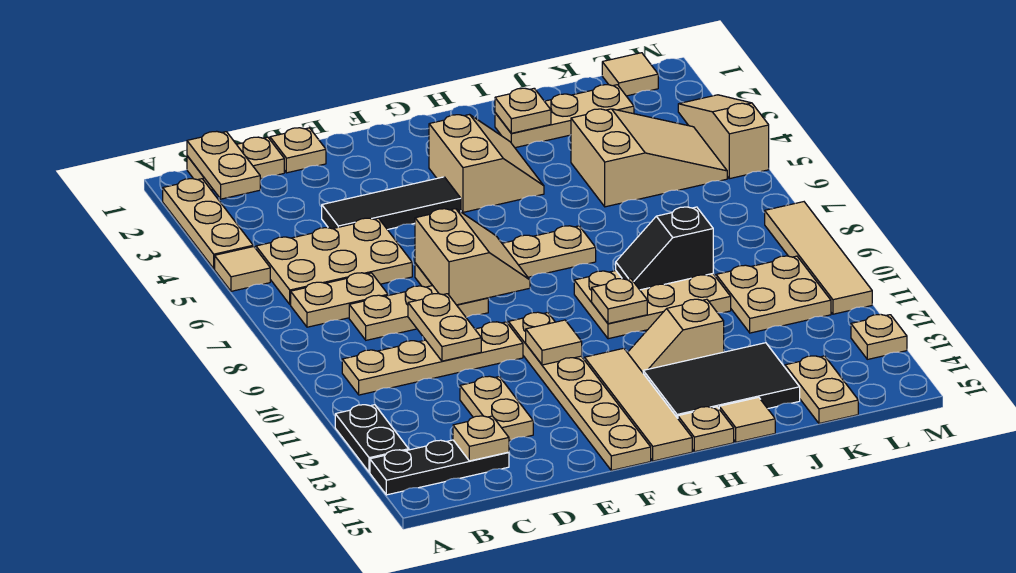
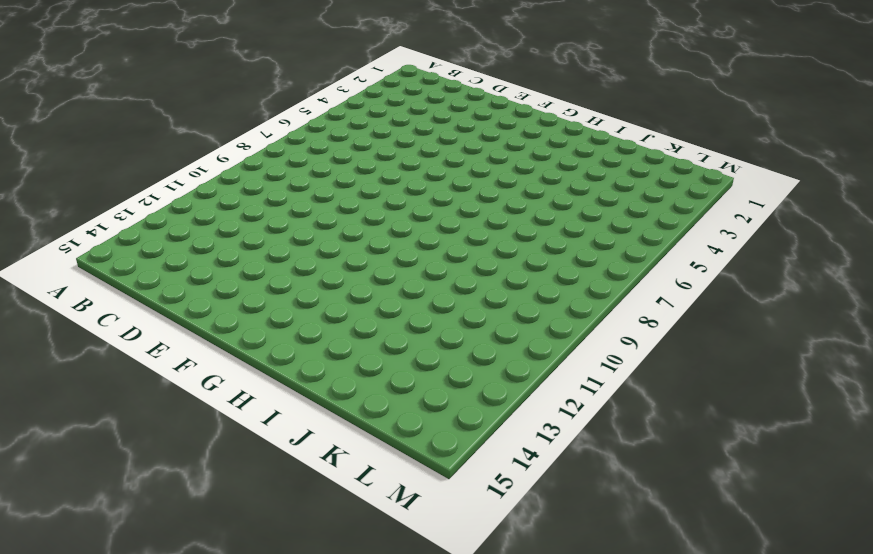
none -> tan 1x3 plate [163,179,253,269]
none -> tan 1x1 tile [215,246,270,291]
none -> black 1x2 plate [335,405,409,472]
none -> black 1x3 plate [370,440,509,495]

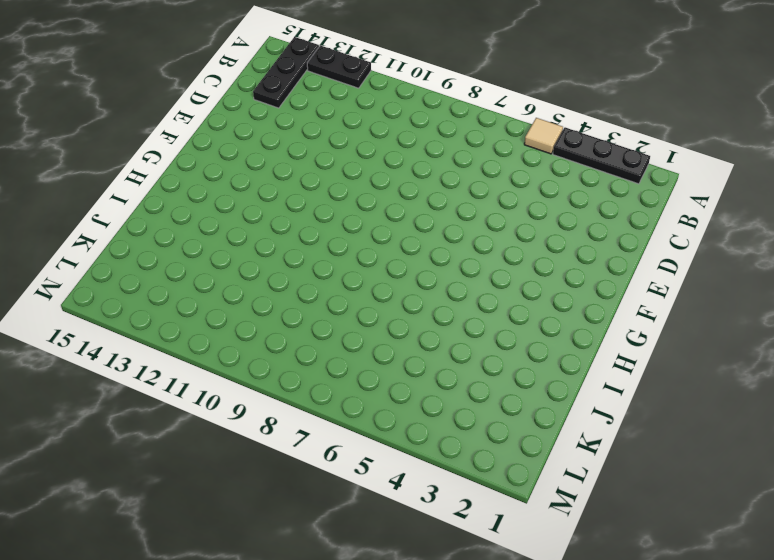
black 1x3 plate [553,127,650,184] -> tan 1x3 plate [163,179,253,269]
none -> tan 1x2 plate [187,137,284,190]
none -> tan 2x3 plate [256,218,412,305]
none -> tan 1x2 plate [291,273,388,327]
none -> tan 1x4 plate [342,322,523,395]

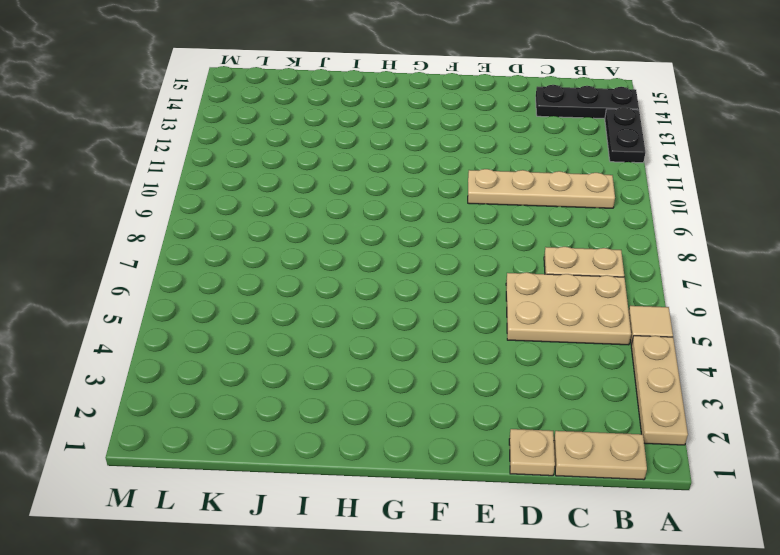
none -> tan 1x3 plate [349,286,488,340]
none -> black 1x3 tile [322,177,461,230]
none -> tan 1x2 plate [460,376,533,441]
none -> tan 1x4 plate [415,226,596,287]

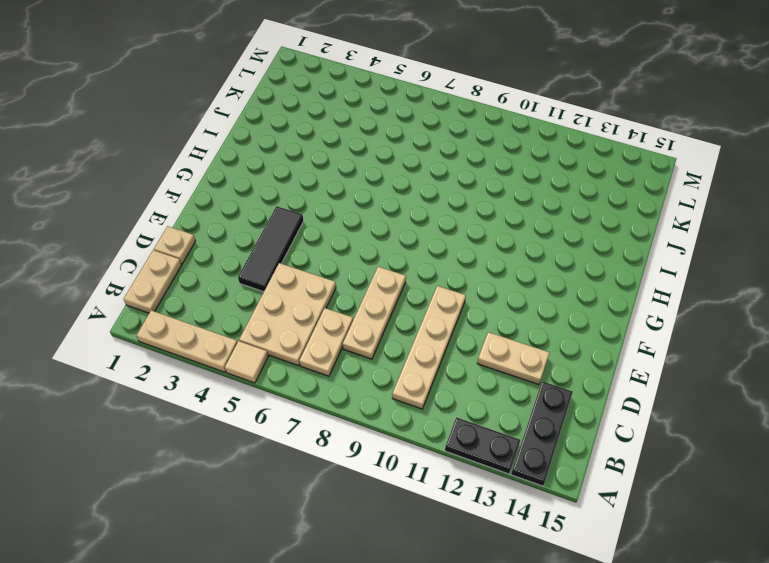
none -> tan 1x4 plate [415,226,596,287]
none -> tan 1x6 plate [508,312,651,470]
none -> tan 2x2 slope [429,115,544,212]
none -> tan 1x4 tile [585,348,692,461]

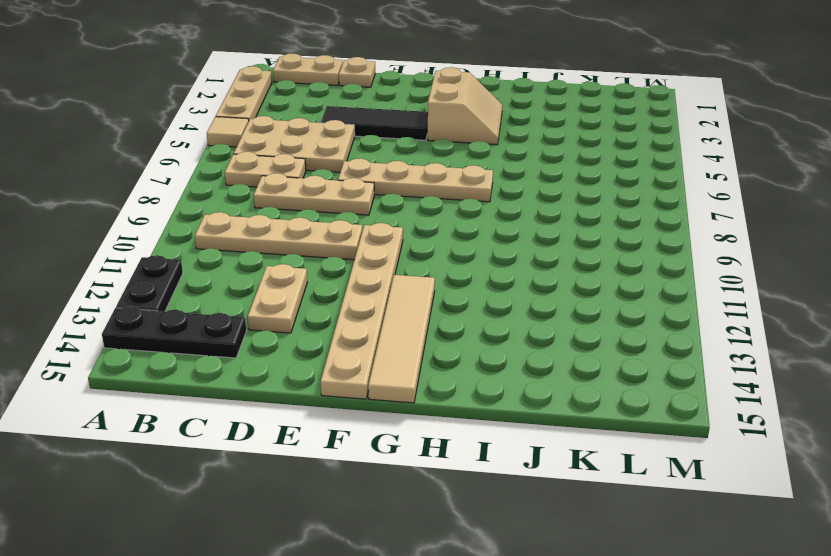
none -> tan 2x3 plate [574,271,731,339]
none -> tan 1x2 slope [628,299,724,372]
none -> black 2x3 tile [643,343,800,418]
none -> tan 1x1 plate [678,407,734,452]

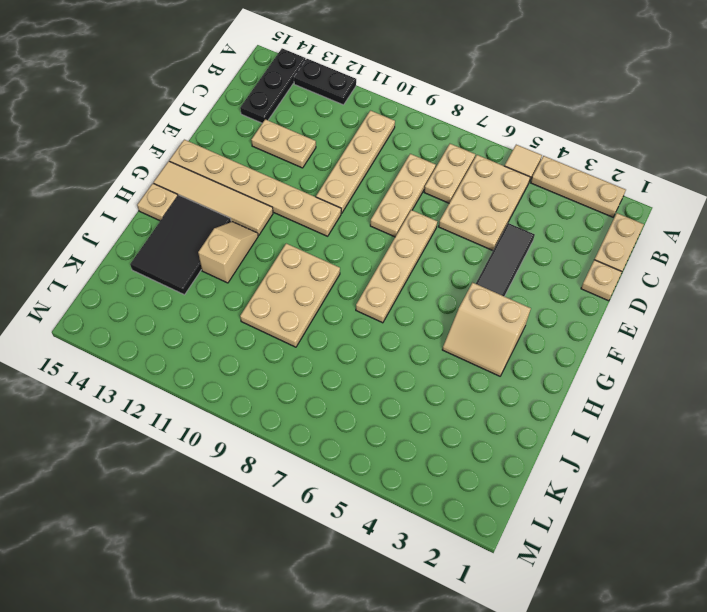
none -> tan 1x3 plate [495,85,634,148]
none -> tan 1x1 tile [719,397,775,442]
none -> tan 2x3 slope [571,109,727,207]
none -> tan 2x2 plate [716,256,831,333]

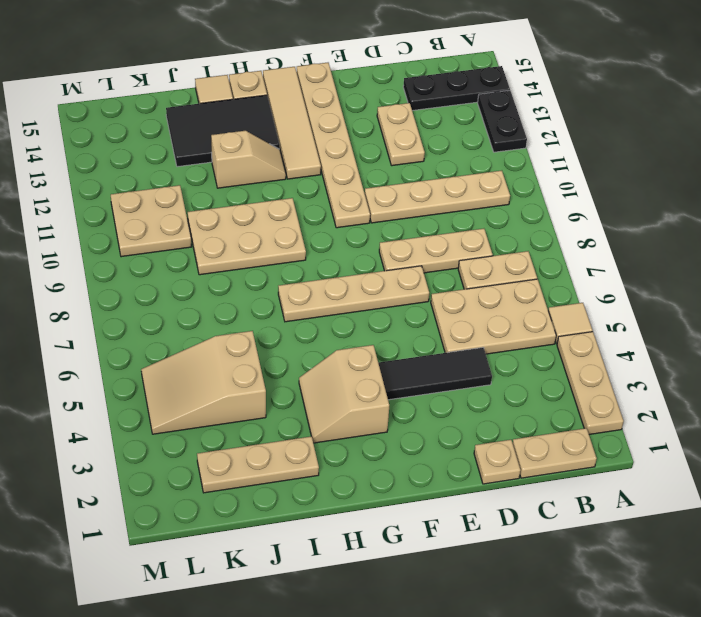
none -> tan 1x2 plate [785,356,858,423]
none -> tan 1x1 tile [602,53,658,96]
none -> tan 1x3 slope [678,95,769,179]
none -> tan 1x4 tile [765,202,872,314]

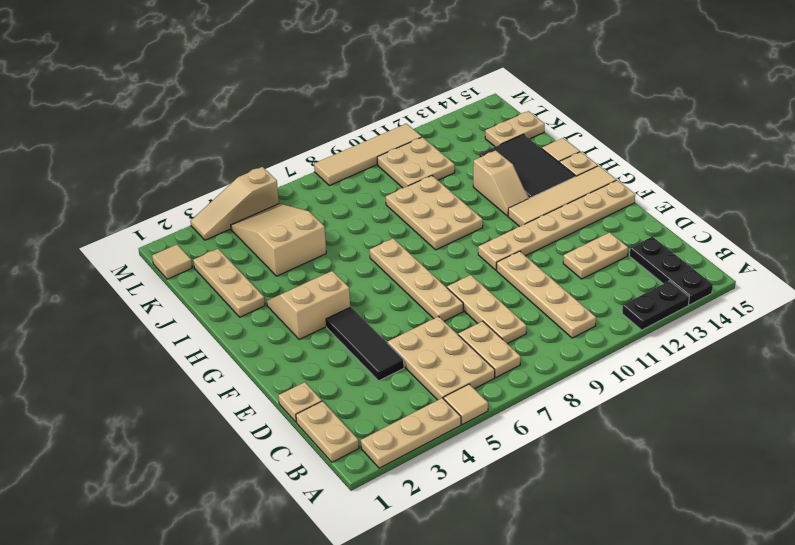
none -> tan 1x1 plate [851,314,907,359]
none -> tan 1x2 plate [187,131,260,199]
none -> tan 1x1 plate [453,416,509,461]
none -> tan 1x2 plate [408,294,481,361]

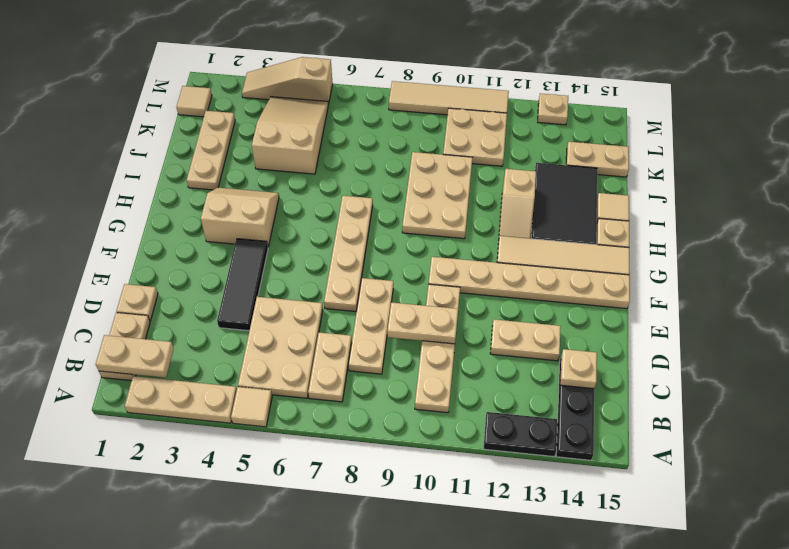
none -> tan 2x2 slope [415,209,530,305]
none -> tan 1x1 tile [526,320,582,365]
none -> tan 1x1 plate [592,279,647,324]
none -> tan 1x1 plate [495,88,551,133]

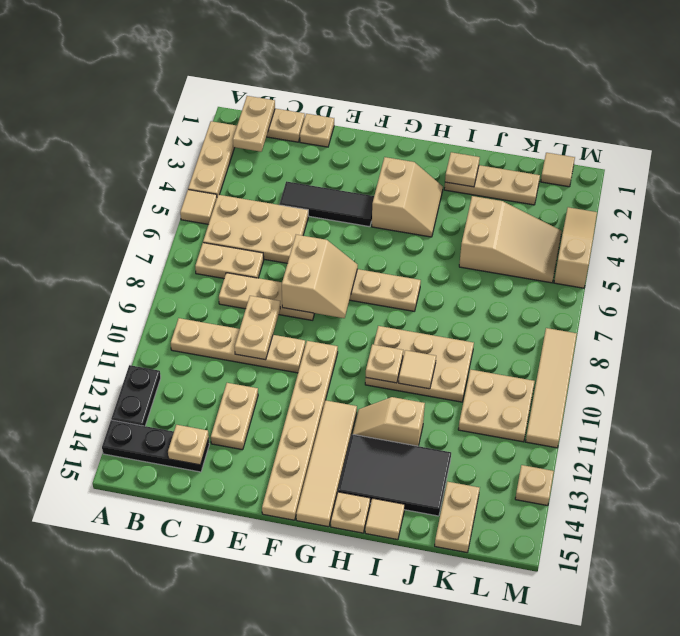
tan 1x1 tile [399,350,436,389] -> tan 1x1 tile moved to [526,320,582,365]
none -> black 1x2 slope [616,207,713,290]

